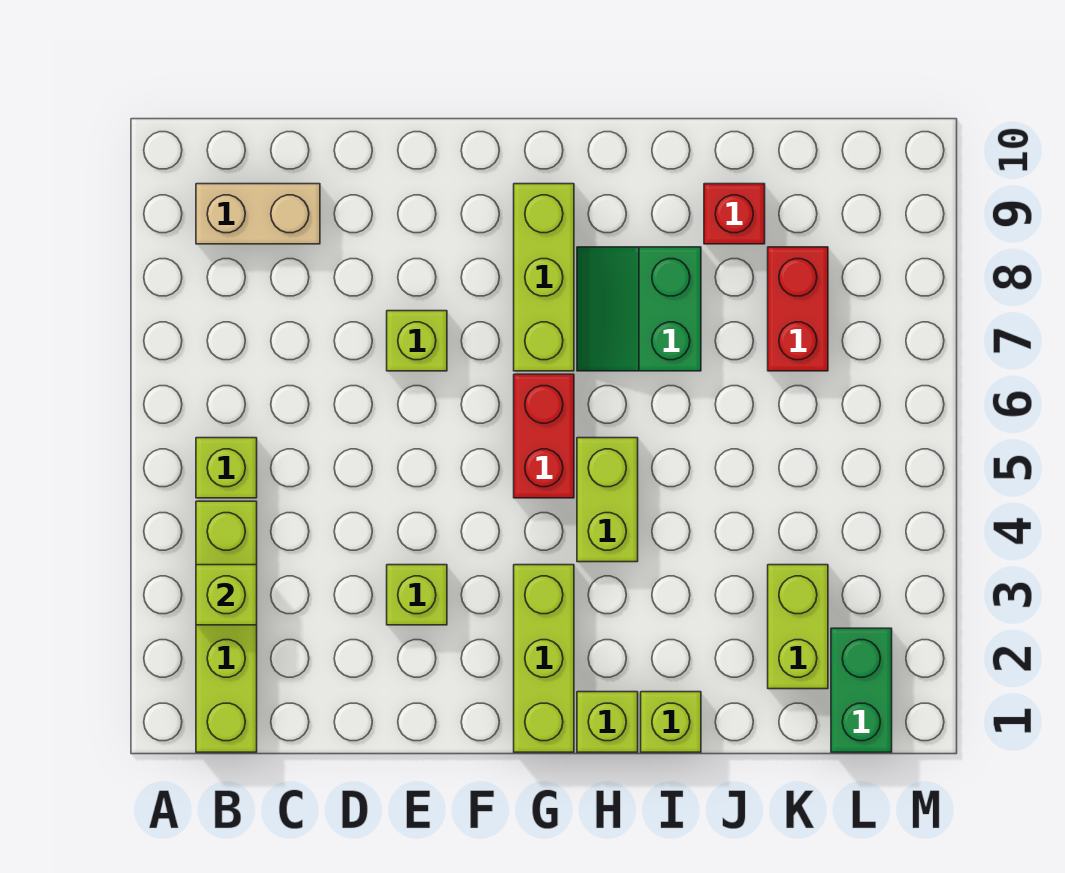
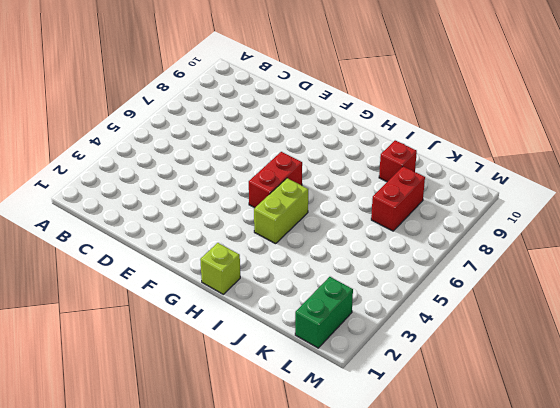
none -> lime 1x4 brick [196,501,257,752]
none -> lime 1x1 brick [196,438,257,498]
none -> tan 1x2 brick [196,184,320,244]

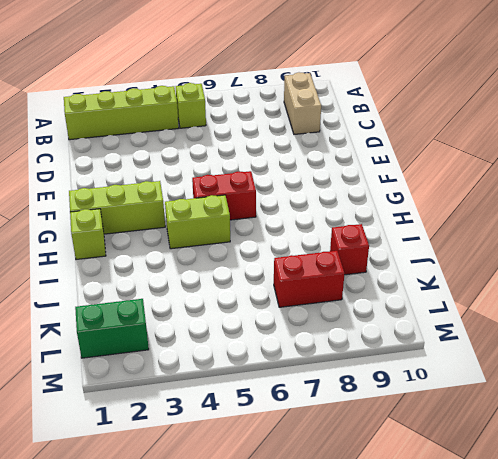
none -> lime 1x1 brick [387,565,447,625]
none -> lime 1x1 brick [387,311,447,371]
none -> lime 1x3 brick [514,184,574,371]

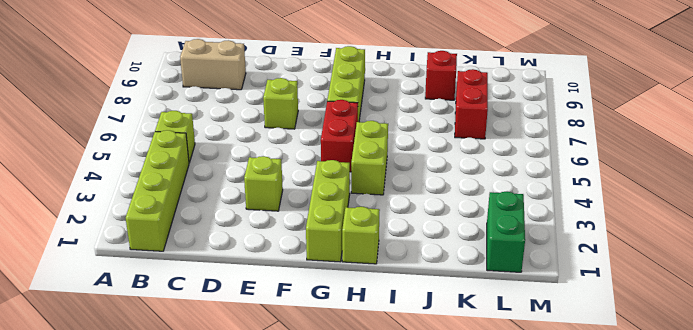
none -> green 2x2 slope [577,247,701,371]
none -> lime 1x1 brick [641,692,701,752]
none -> lime 1x2 brick [768,565,828,689]

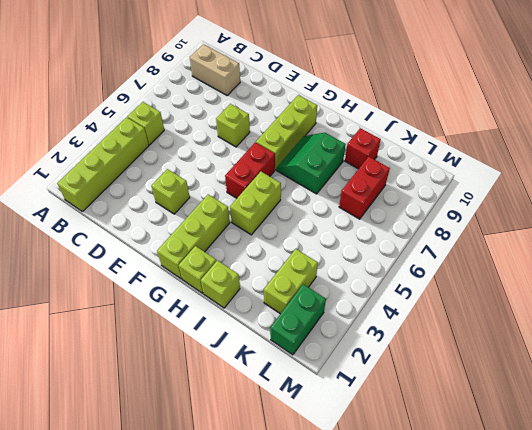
none -> lime 1x1 brick [196,565,257,625]

